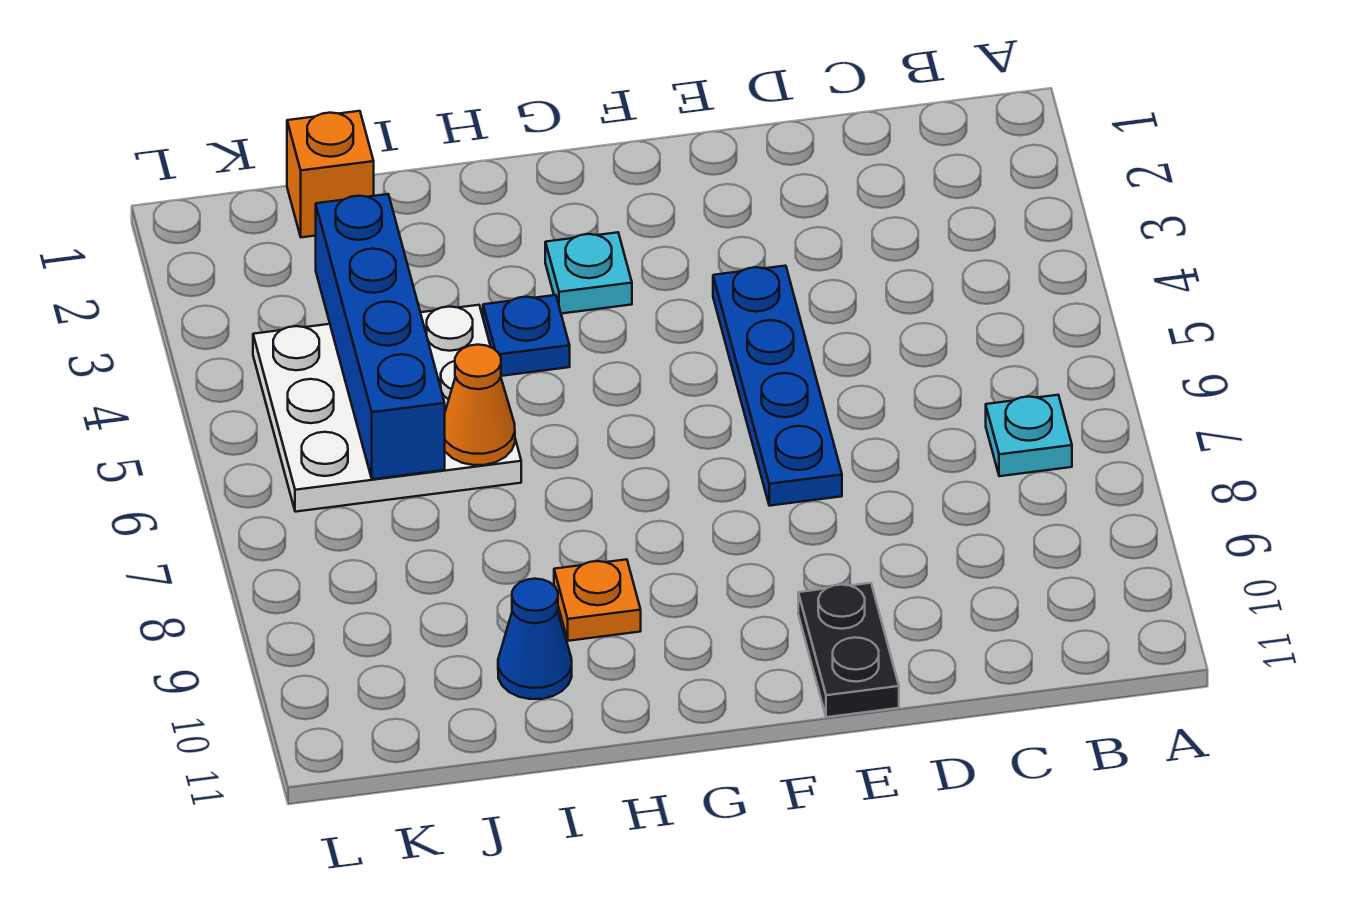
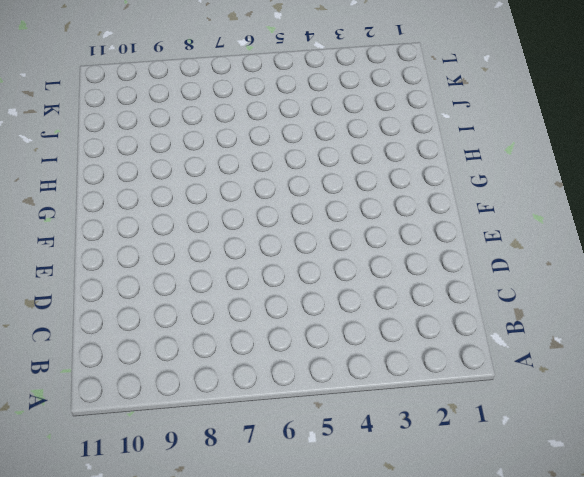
none -> cyan 1x1 plate [986,395,1072,476]
none -> blue 1x4 plate [713,266,842,506]

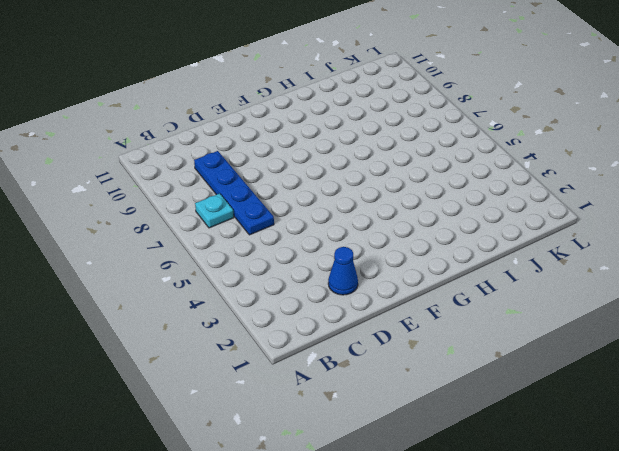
blue 1x4 plate [194,151,274,235] -> blue 1x4 plate moved to [713,266,842,506]
blue 1x1 cone [328,247,358,295] -> blue 1x1 cone moved to [498,579,572,699]
none -> black 1x2 plate [798,583,899,717]
none -> cyan 1x1 plate [545,232,632,314]

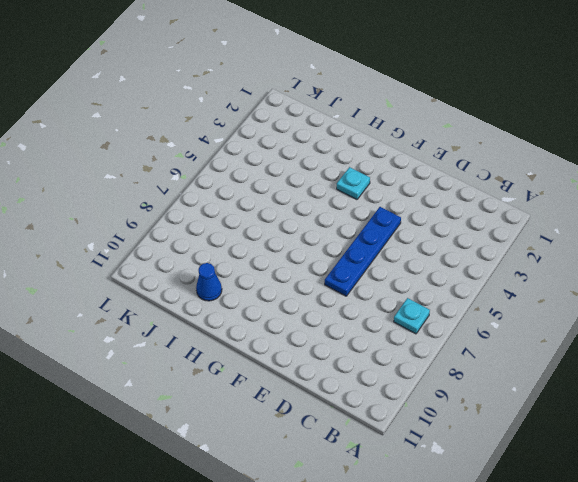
none -> black 1x2 plate [798,583,899,717]
none -> blue 1x1 plate [483,295,570,376]

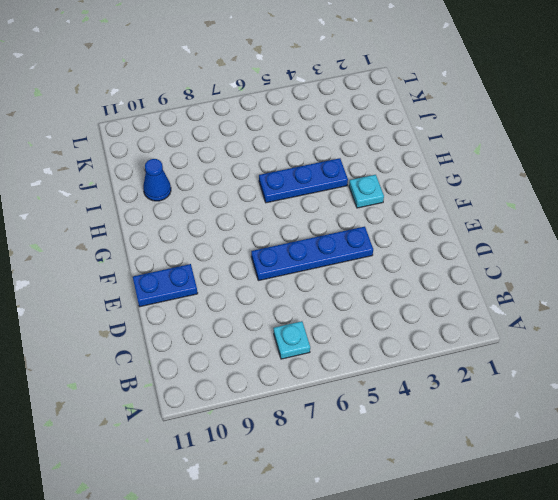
blue 1x2 plate [133,264,198,307] -> black 1x2 plate [798,583,899,717]
blue 1x3 plate [259,158,348,203] -> blue 1x1 plate [483,295,570,376]
none -> orange 1x1 plate [554,559,641,641]
none -> white 3x3 plate [253,305,521,512]

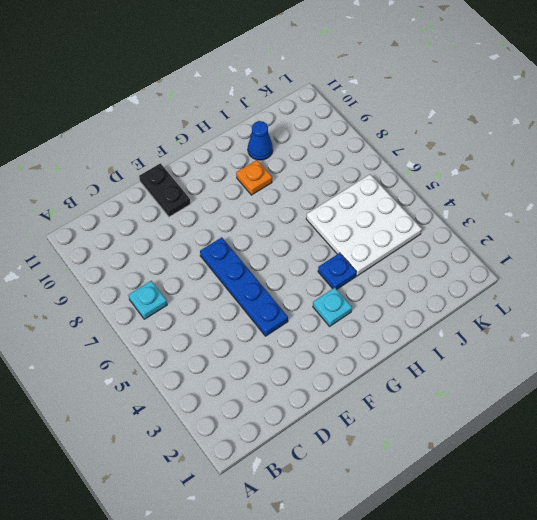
none -> orange 1x1 brick [287,111,374,237]
none -> orange 1x1 cone [445,345,515,465]

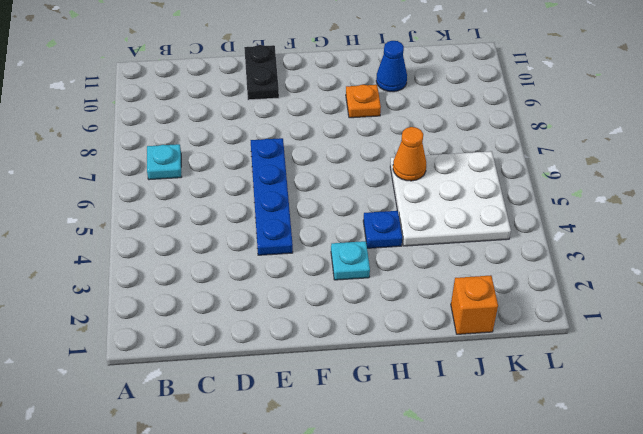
none -> blue 1x4 brick [316,194,445,479]

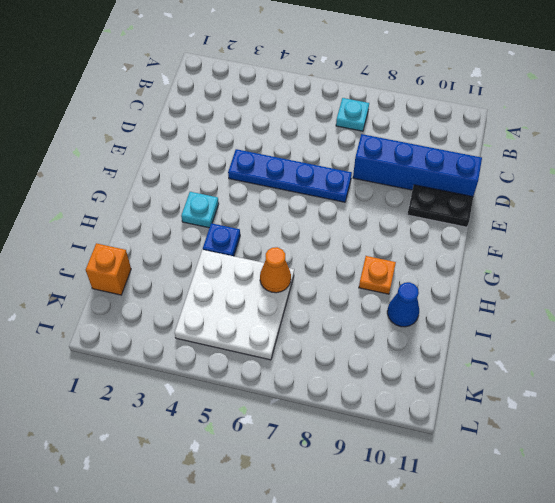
blue 1x4 brick [353,134,482,196] -> blue 1x4 brick moved to [316,194,445,479]

